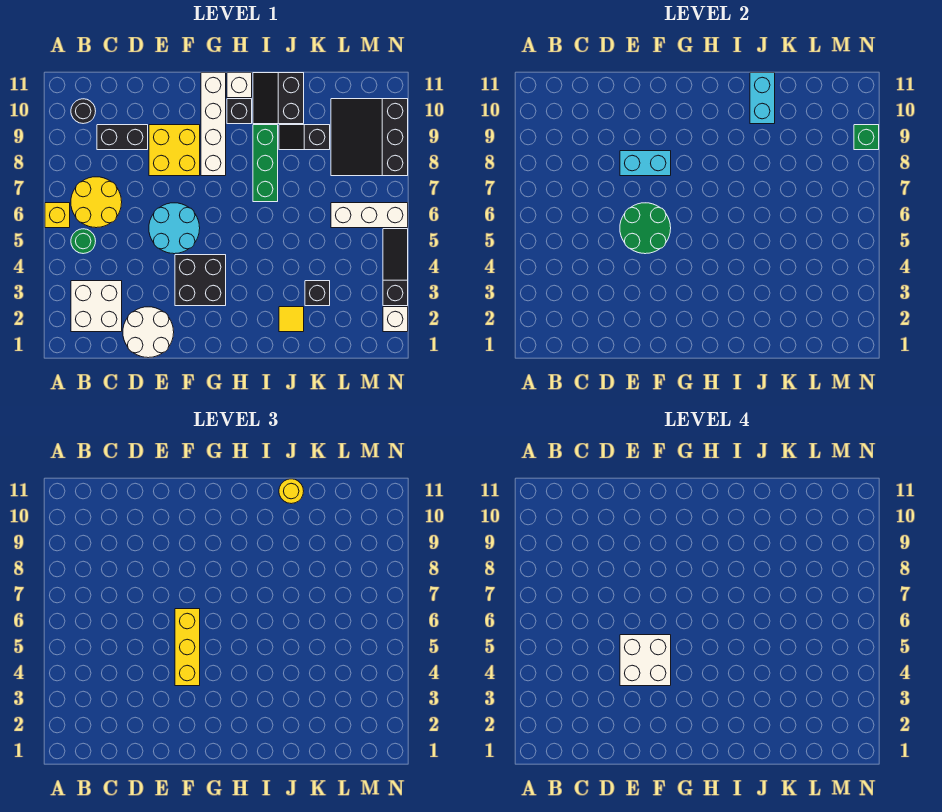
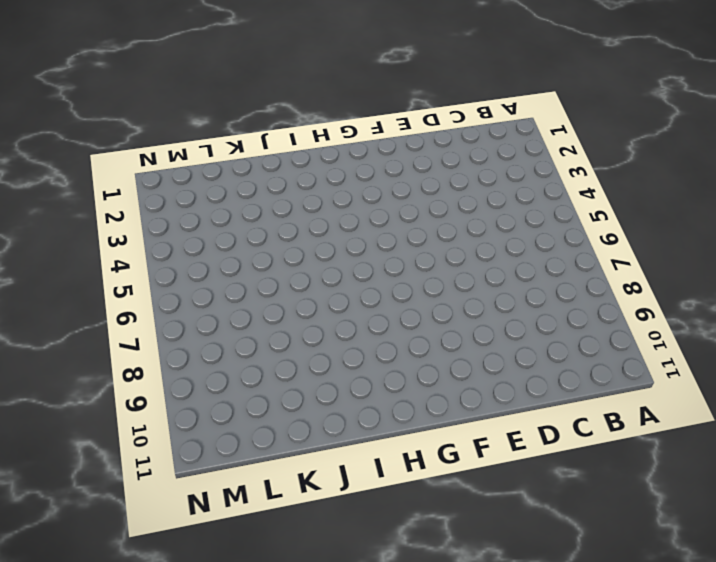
none -> yellow 1x1 brick [45,203,70,228]
none -> white 2x2 brick [71,281,122,332]
none -> green 1x1 round brick [71,229,96,254]

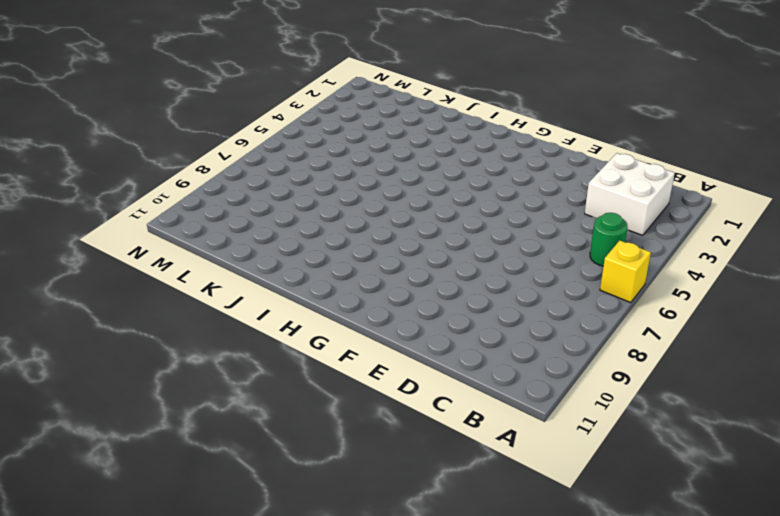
none -> yellow 2x2 round brick [71,177,122,228]
none -> black 1x1 round brick [71,99,96,124]
none -> black 1x2 brick [97,125,148,150]

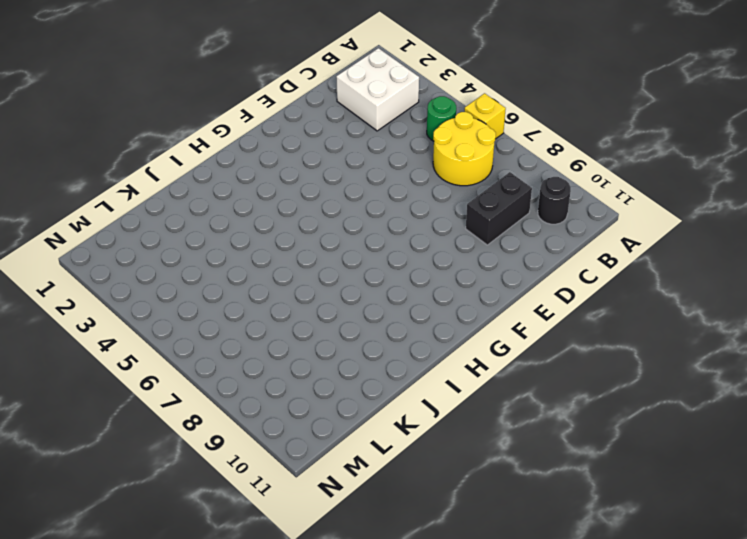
none -> white 2x2 round brick [123,307,174,358]
none -> cyan 2x2 round brick [149,203,200,254]
none -> yellow 2x2 brick [149,125,200,176]

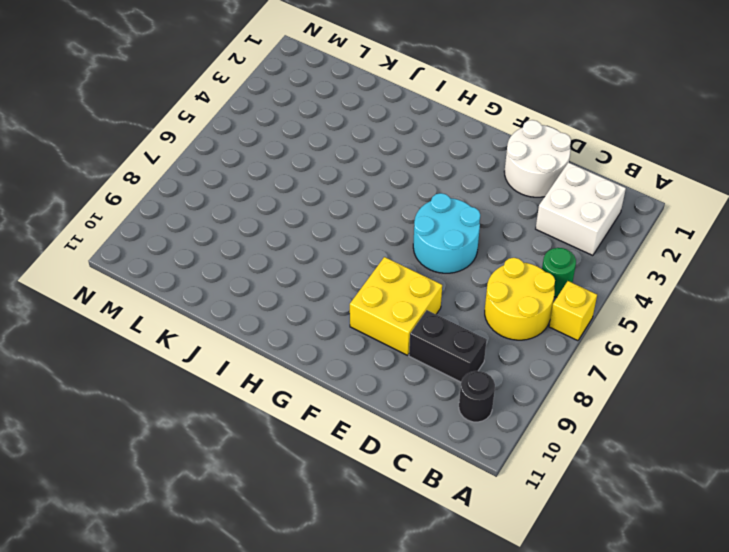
none -> black 2x2 brick [175,255,226,306]
none -> white 1x4 brick [201,73,226,176]
none -> black 1x1 brick [227,99,252,124]

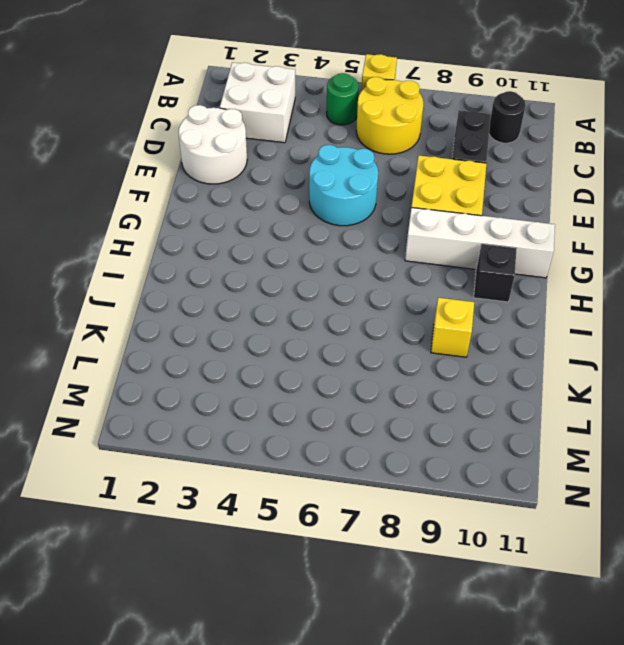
yellow 1x1 brick [431,298,474,357] -> black 1x2 slope [279,125,330,150]
none -> black 2x2 brick [175,255,226,306]
none -> white 1x1 brick [227,73,252,98]
none -> green 1x3 brick [253,125,278,202]

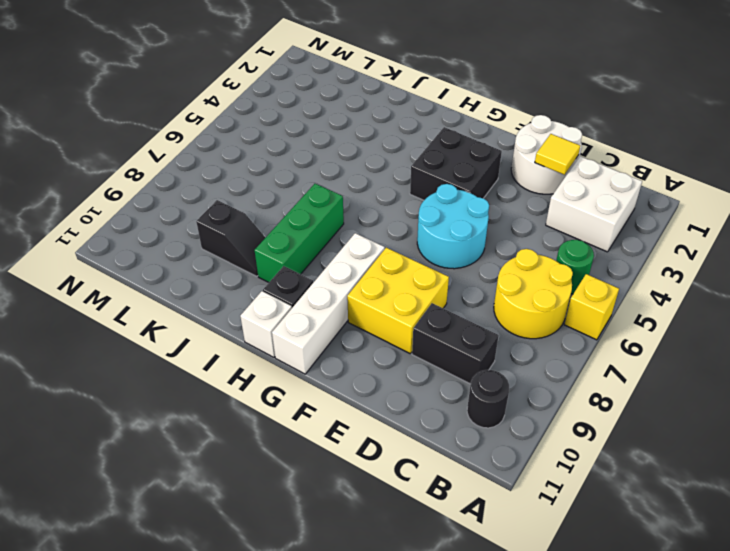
yellow 1x1 tile [535,134,580,175] -> yellow 1x1 tile moved to [279,307,304,332]
none -> black 2x2 slope [253,73,304,124]
none -> black 1x1 brick [305,281,330,306]
none -> white 1x3 brick [331,203,408,228]

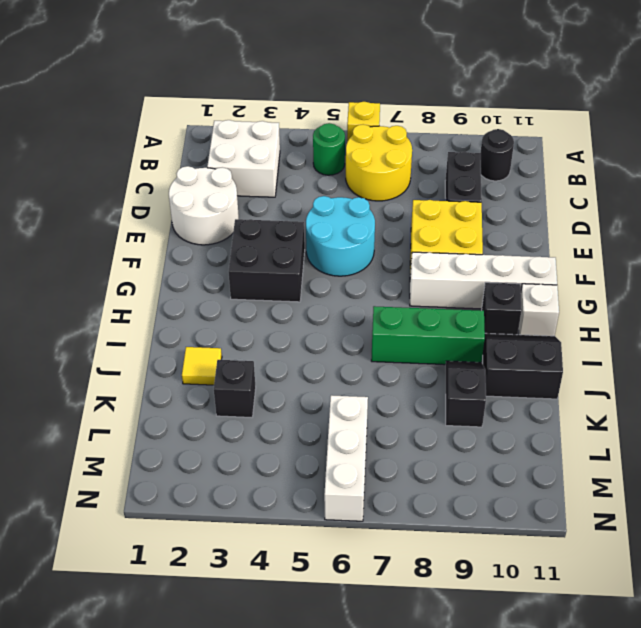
none -> black 3x3 slope [331,99,408,176]
none -> white 1x1 brick [383,307,408,332]
none -> black 1x3 slope [383,229,408,306]

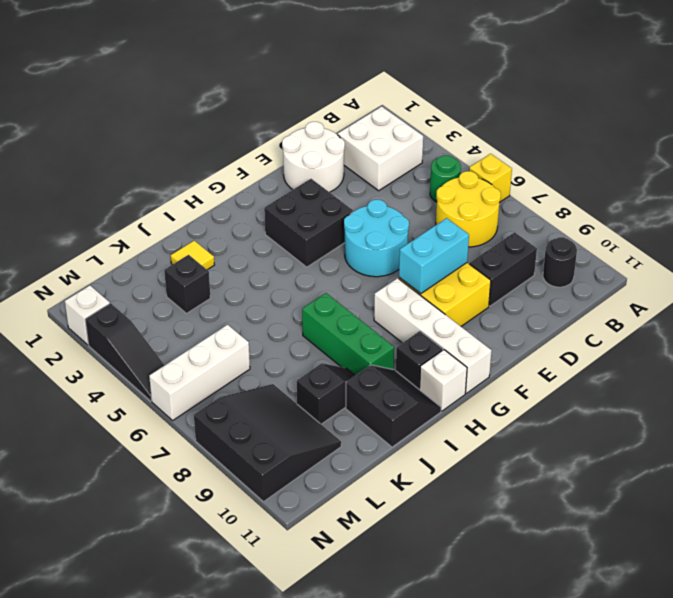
none -> green 2x2 round brick [620,203,671,254]
none -> cyan 1x2 brick [750,73,775,124]
none -> green 1x1 brick [854,125,879,150]

